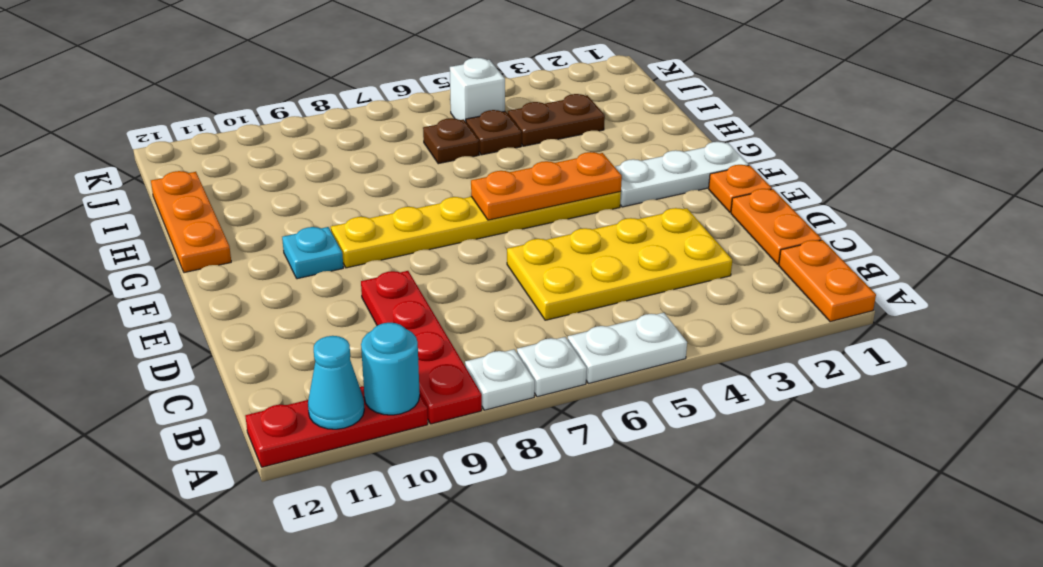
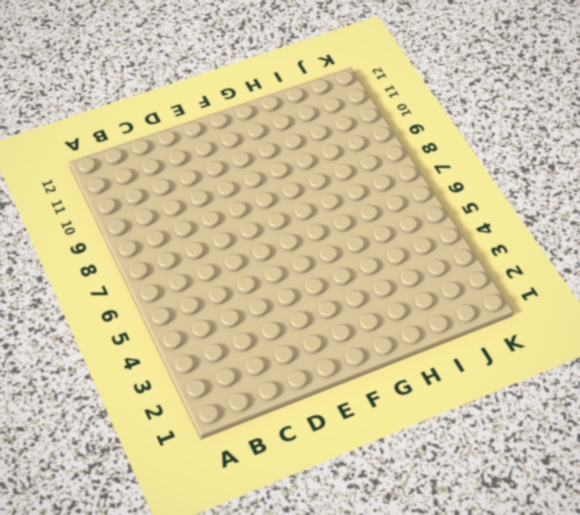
none -> orange 1x2 plate [779,240,876,322]
none -> white 1x2 plate [568,313,687,384]
none -> white 1x1 plate [517,337,587,397]

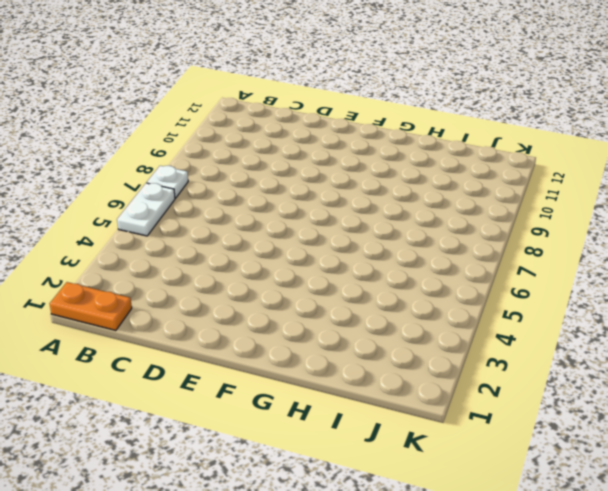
none -> white 1x1 plate [465,349,535,410]
none -> red 1x4 plate [361,271,482,424]
none -> red 1x3 plate [245,386,428,467]

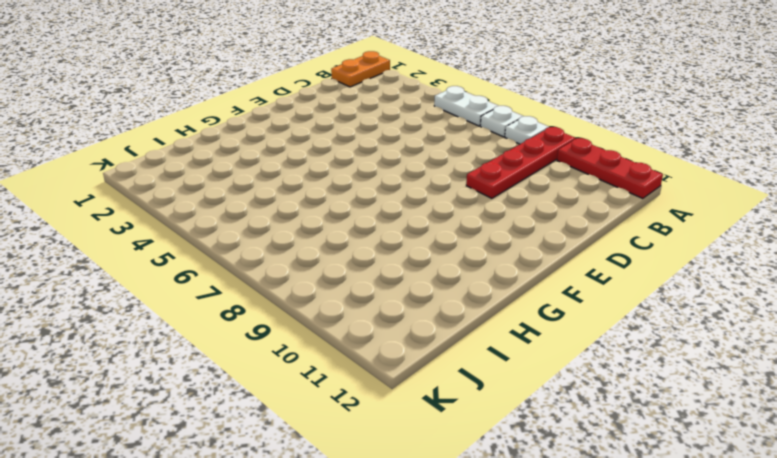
none -> orange 1x2 plate [731,189,821,264]
none -> yellow 2x4 plate [507,208,732,320]
none -> orange 1x1 plate [709,165,772,212]

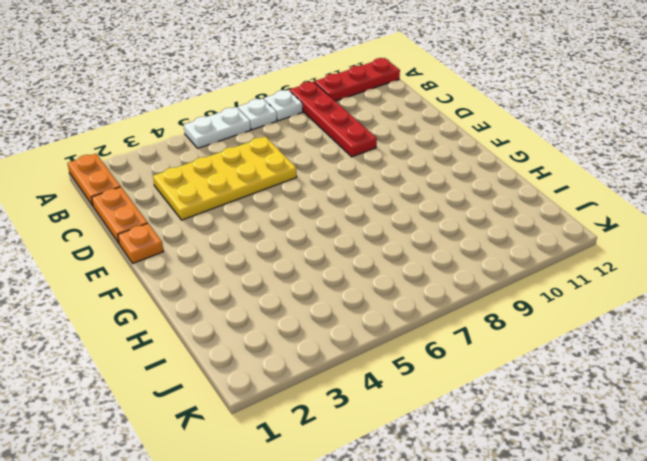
none -> white 1x3 plate [614,142,749,207]
none -> yellow 1x6 plate [331,191,621,268]
none -> cyan 1x1 plate [282,227,343,279]

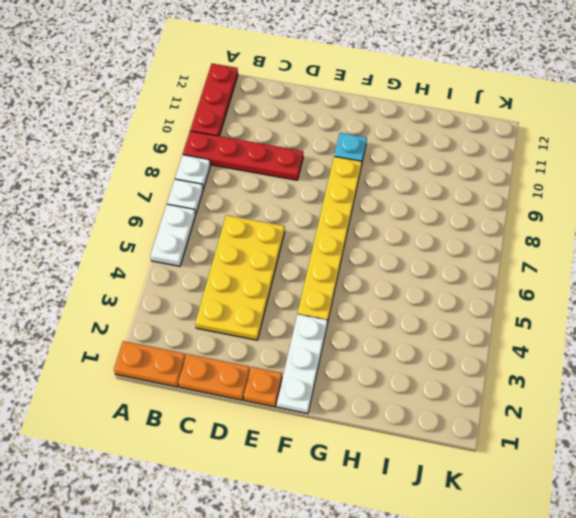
none -> orange 1x3 plate [151,171,231,273]
none -> brown 1x2 plate [508,94,605,146]
none -> brown 1x1 plate [466,110,522,155]

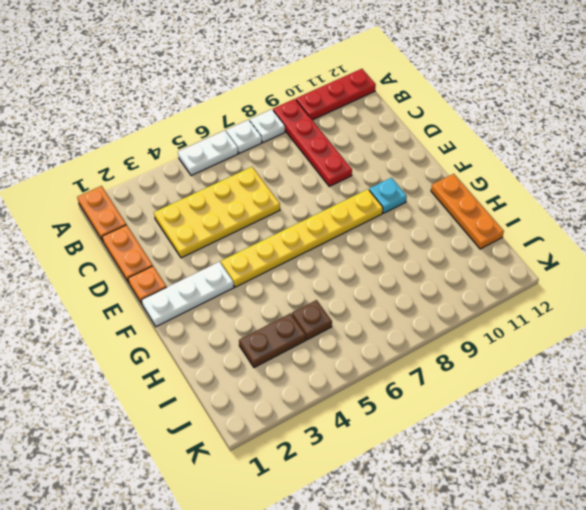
none -> brown 1x1 plate [423,118,479,164]
none -> white 1x1 brick [450,58,505,122]
none -> cyan 1x1 round brick [361,323,420,415]

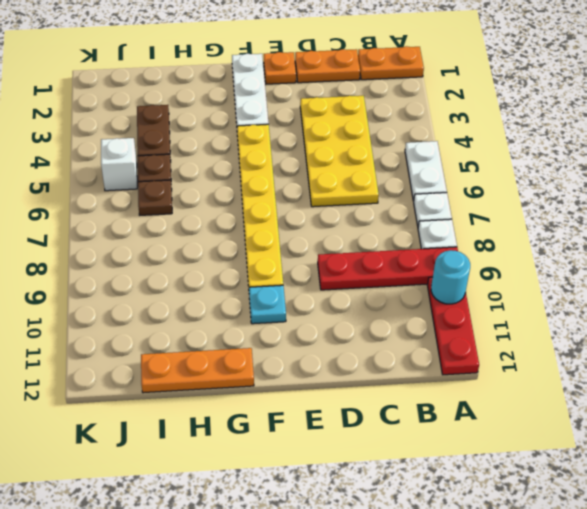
none -> cyan 1x1 cone [308,336,364,429]
none -> orange 1x3 plate [471,152,622,220]

